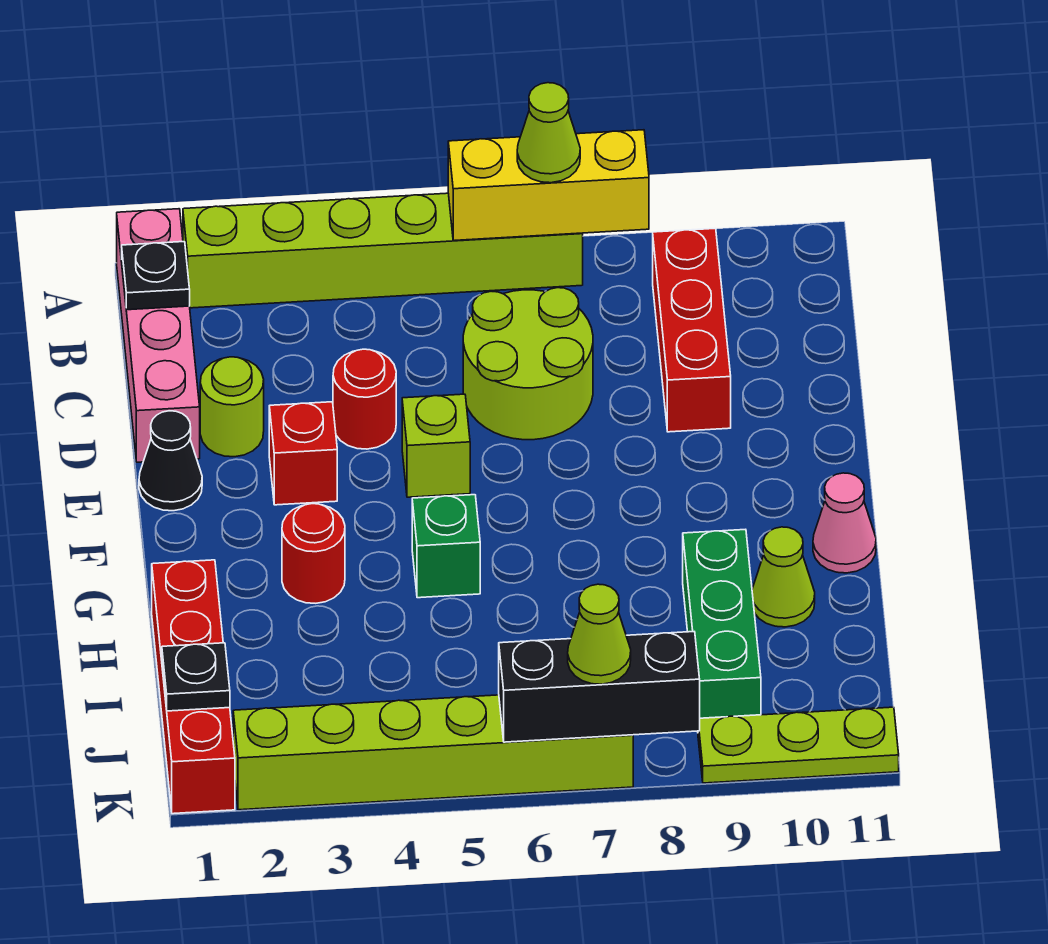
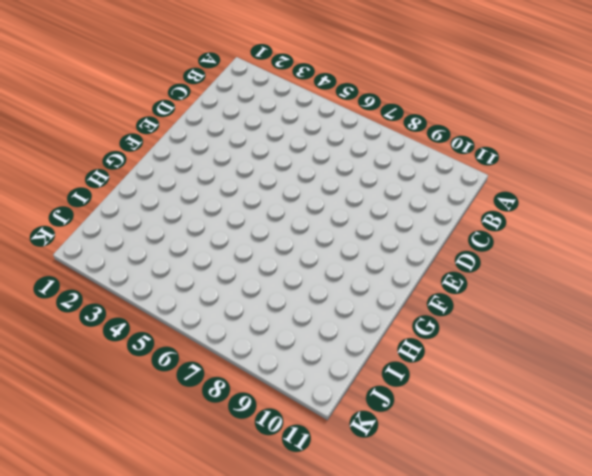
none -> pink 1x4 brick [117,209,200,462]
none -> lime 1x6 brick [183,193,583,308]
none -> red 1x3 brick [653,228,731,432]

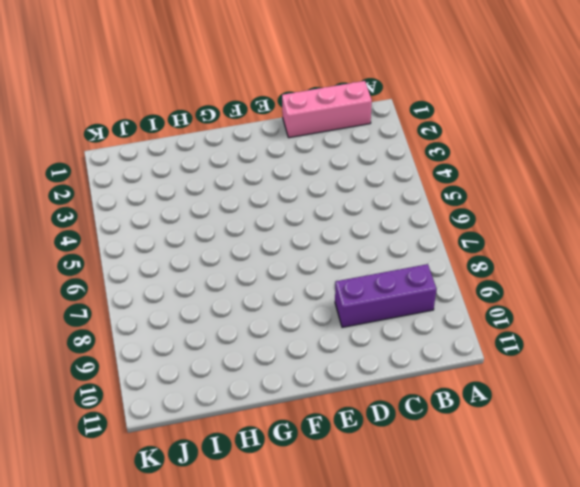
pink 1x3 brick [282,81,372,138] -> pink 1x4 brick [117,209,200,462]
purple 1x3 brick [335,264,437,327] -> red 1x3 brick [653,228,731,432]
none -> lime 1x6 brick [183,193,583,308]
none -> lime 2x2 round brick [463,288,593,440]
none -> lime 1x1 round brick [200,357,264,457]

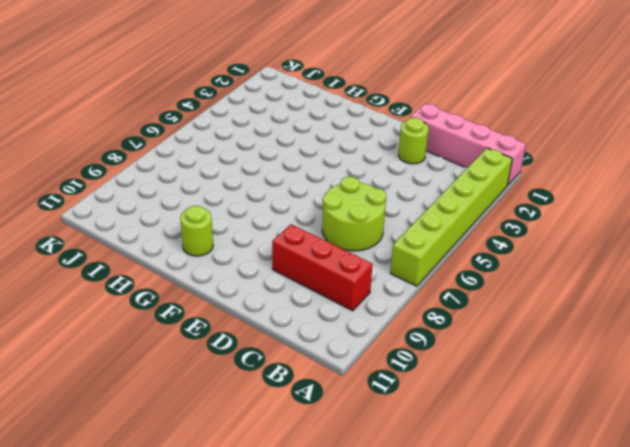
lime 1x1 round brick [180,206,213,256] -> none
none -> red 1x1 round brick [333,349,396,449]
none -> black 1x1 cone [139,411,202,511]
none -> red 1x1 brick [269,402,337,505]

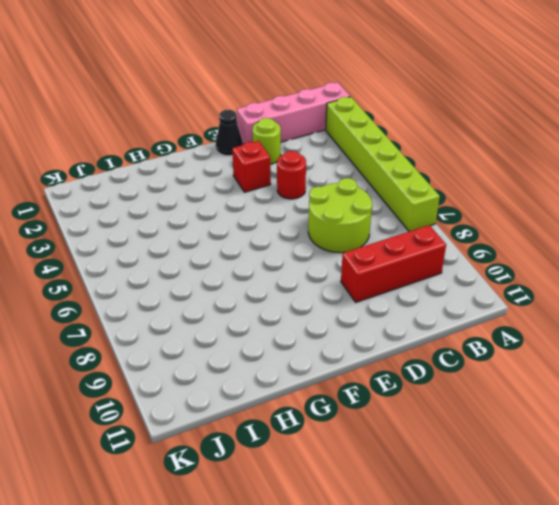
none -> lime 1x1 brick [402,394,470,497]
none -> red 1x1 round brick [282,504,345,603]
none -> green 1x1 brick [412,495,480,598]

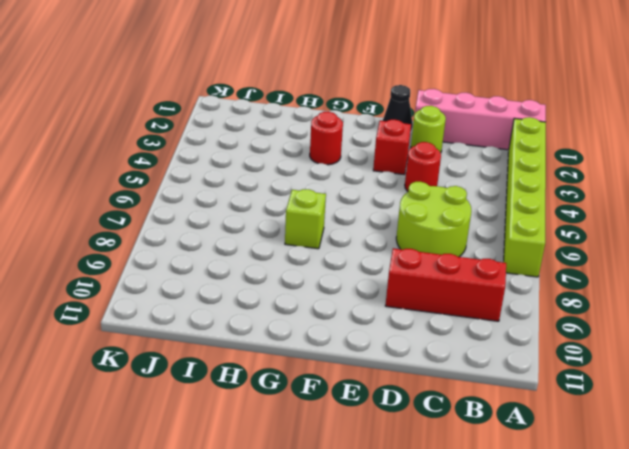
lime 1x1 brick [285,189,326,249] -> lime 1x1 brick moved to [402,394,470,497]
none -> green 1x1 brick [412,495,480,598]
none -> pink 1x1 cone [813,473,876,573]
none -> red 1x4 brick [152,560,235,814]

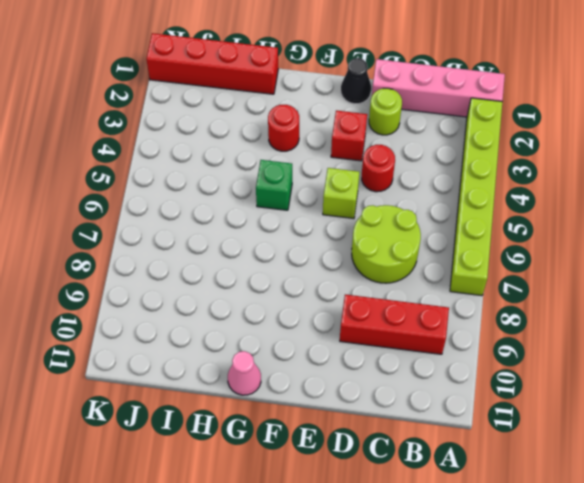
none -> green 1x3 brick [683,529,761,718]
none -> lime 1x1 cone [752,527,815,627]
none -> lime 1x6 brick [233,695,633,810]

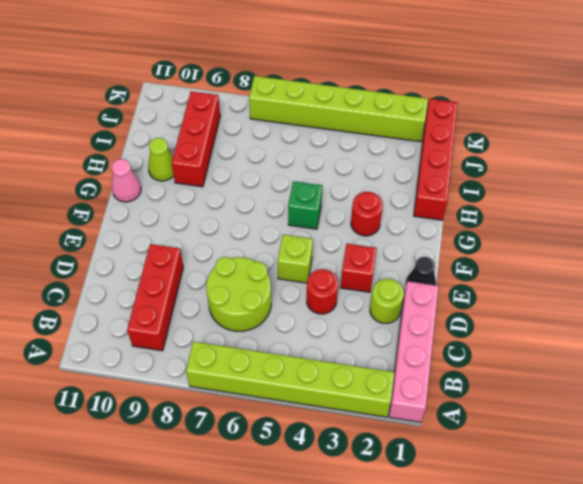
red 1x3 brick [172,91,220,187] -> green 1x3 brick [683,529,761,718]
none -> lime 1x3 plate [698,707,899,783]
none -> yellow 1x3 brick [448,130,649,241]
none -> black 1x1 plate [122,242,190,310]

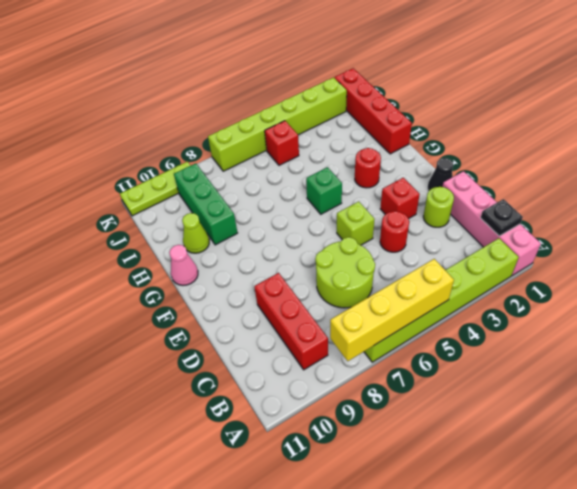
yellow 1x4 brick [330,259,454,361] -> yellow 1x3 brick [448,130,649,241]
red 1x1 brick [265,121,299,165] -> none
none -> black 1x1 plate [162,643,230,711]
none -> black 1x3 brick [499,632,700,742]
none -> lime 1x1 cone [517,83,580,183]

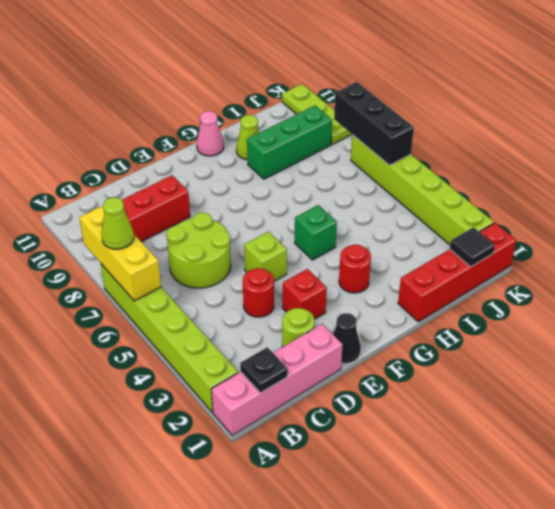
black 1x1 tile [450,227,495,267] -> black 1x1 plate [162,643,230,711]
none -> lime 1x1 cone [568,584,631,684]

